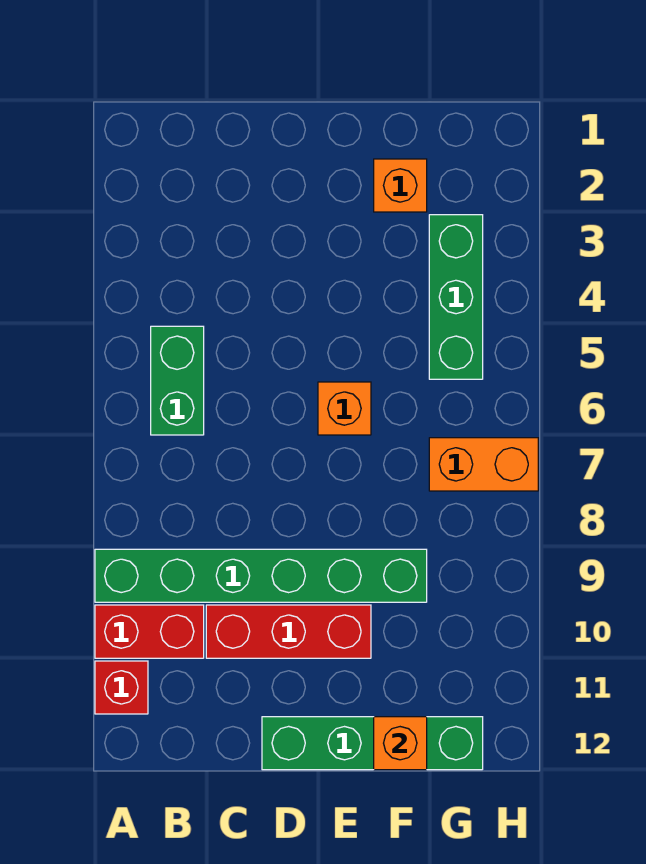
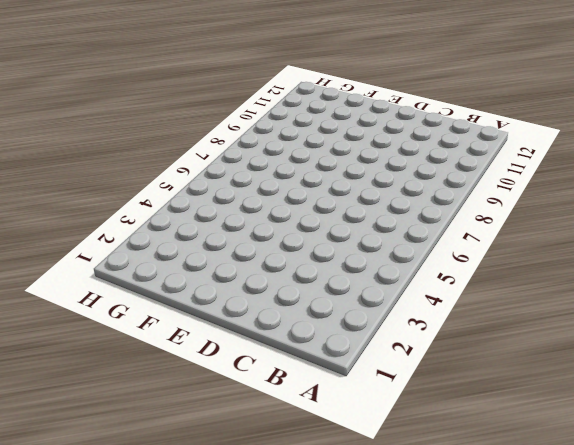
none -> green 1x6 brick [95,549,427,602]
none -> red 1x2 brick [95,605,204,658]

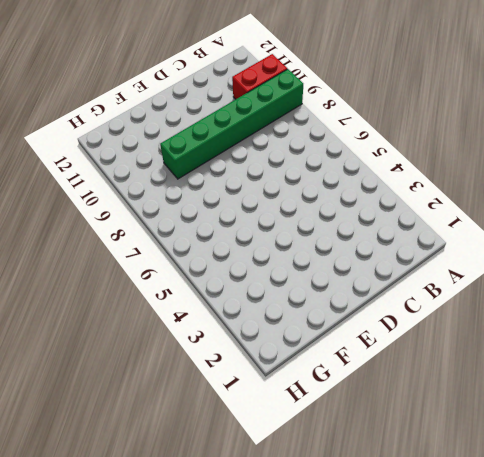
none -> red 1x1 brick [95,661,148,714]
none -> green 1x2 brick [151,326,204,435]

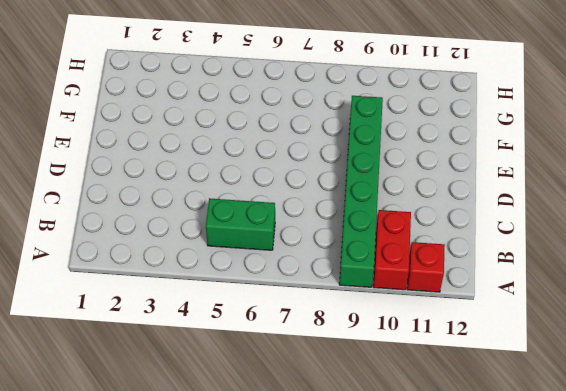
none -> red 1x3 brick [206,605,371,658]
none -> green 1x4 brick [262,717,483,770]

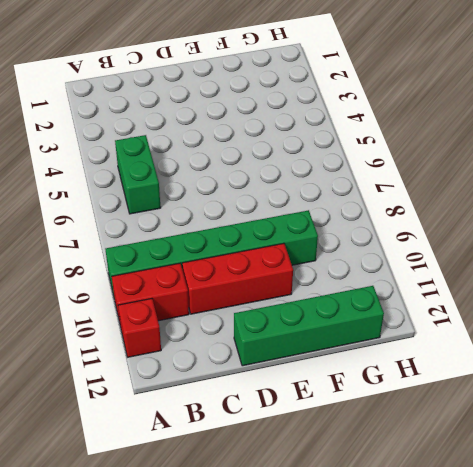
none -> orange 1x1 brick [318,382,371,435]
none -> orange 1x1 brick [374,159,427,212]

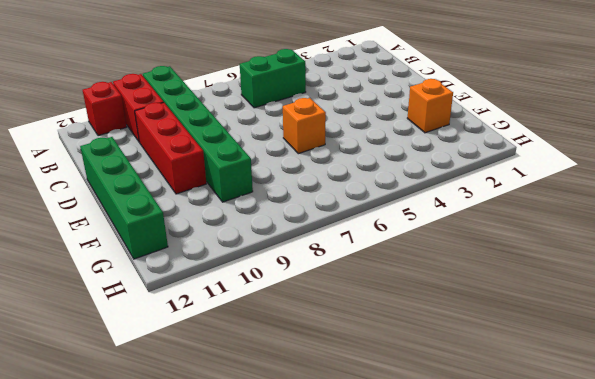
none -> green 1x3 brick [429,215,483,379]
none -> orange 1x2 brick [429,438,538,491]

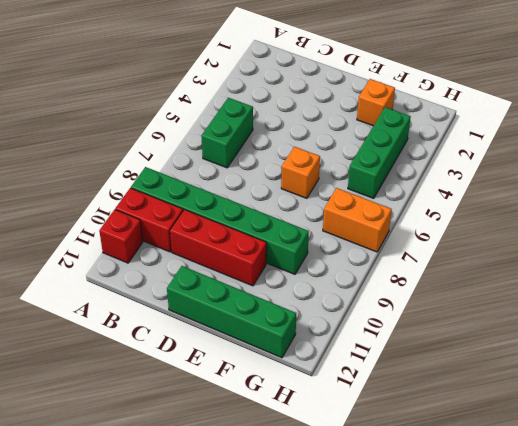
none -> orange 1x1 brick [374,717,427,770]

